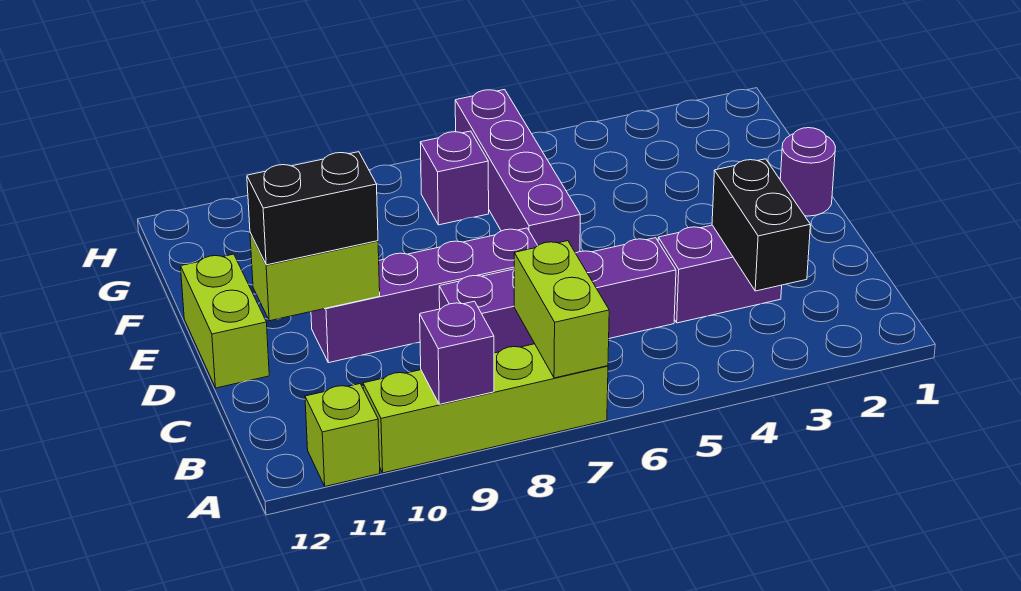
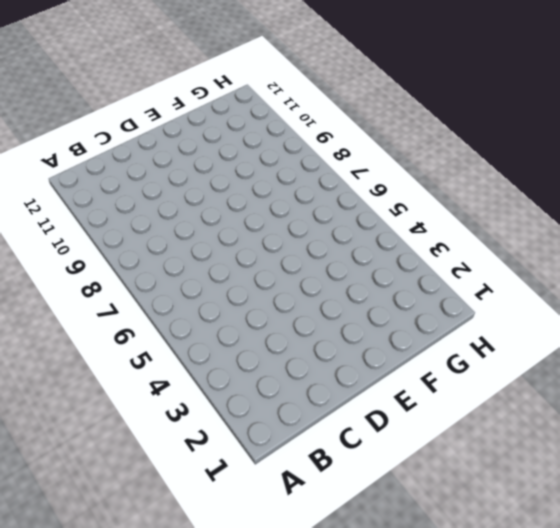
none -> lime 1x4 brick [363,344,608,473]
none -> lime 1x1 brick [305,384,380,486]
none -> purple 1x2 brick [658,225,782,323]

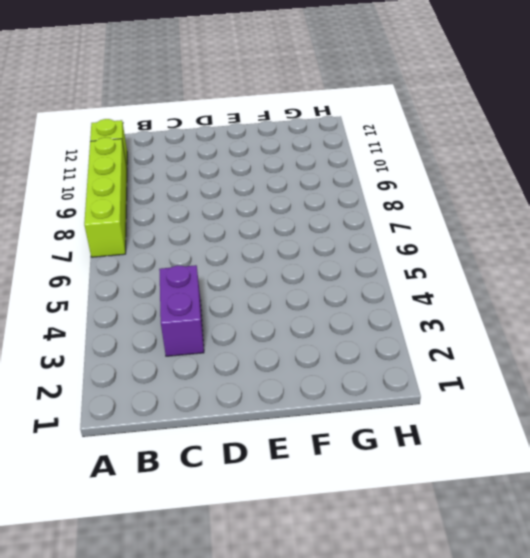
none -> purple 1x4 brick [439,238,676,353]
none -> purple 1x4 brick [311,228,538,363]
none -> lime 1x2 brick [181,254,269,388]

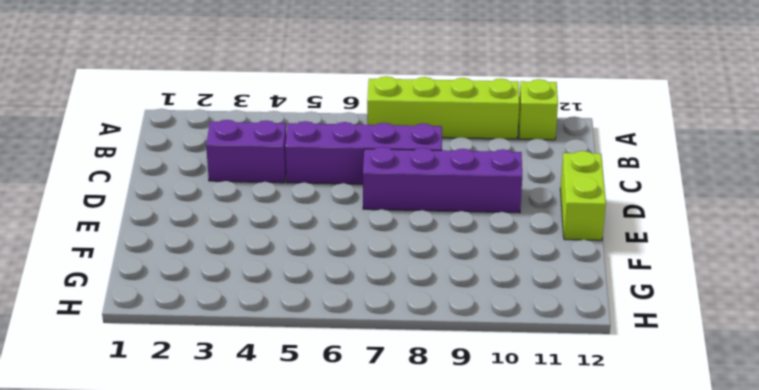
none -> purple 1x1 round brick [780,128,835,216]
none -> purple 1x4 brick [455,90,580,253]
none -> purple 1x1 brick [420,131,489,225]

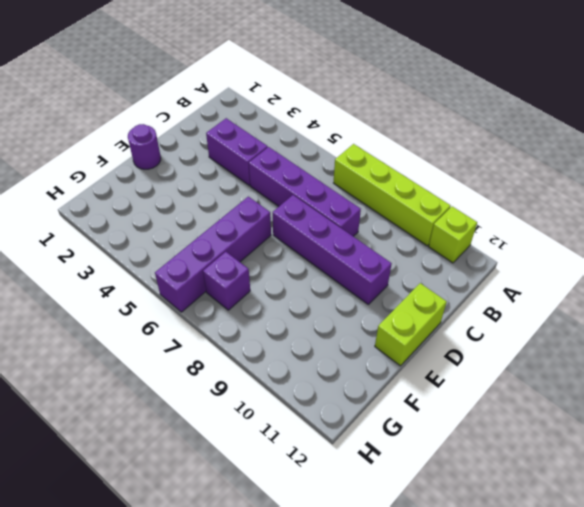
none -> lime 1x2 brick [514,241,609,378]
none -> purple 1x1 brick [420,301,494,404]
none -> black 1x2 brick [712,159,810,291]

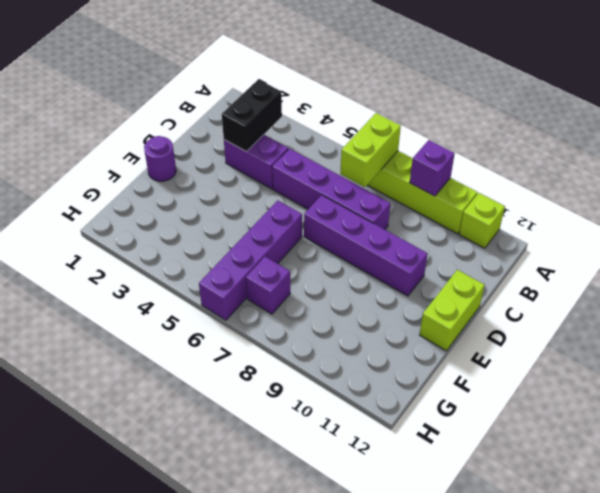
none -> lime 1x2 brick [250,233,380,321]
none -> black 1x2 brick [247,152,378,265]

